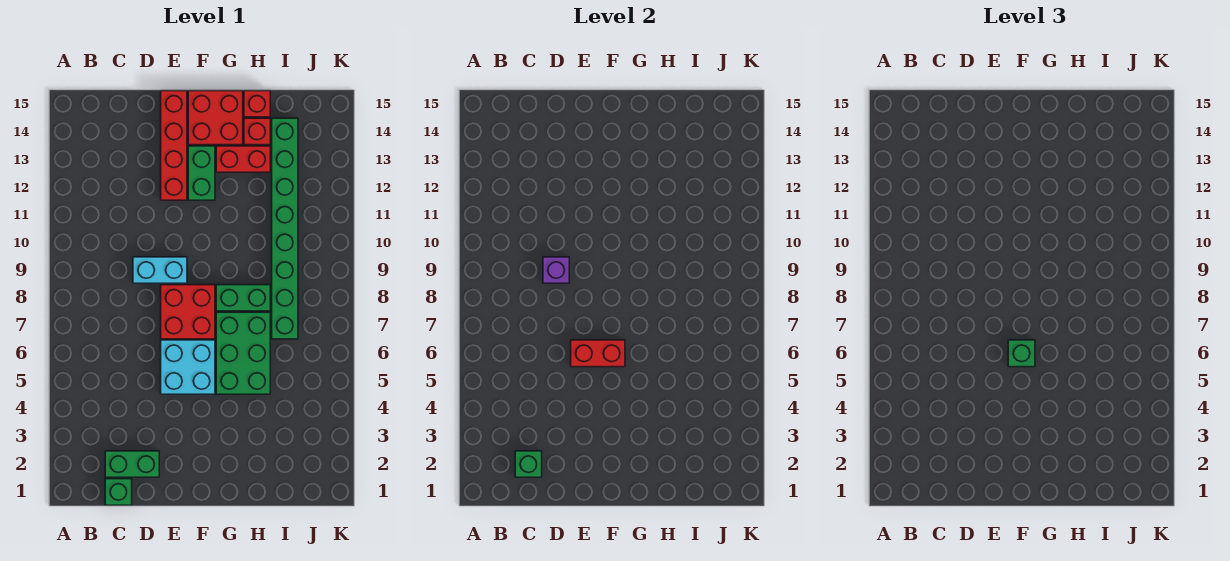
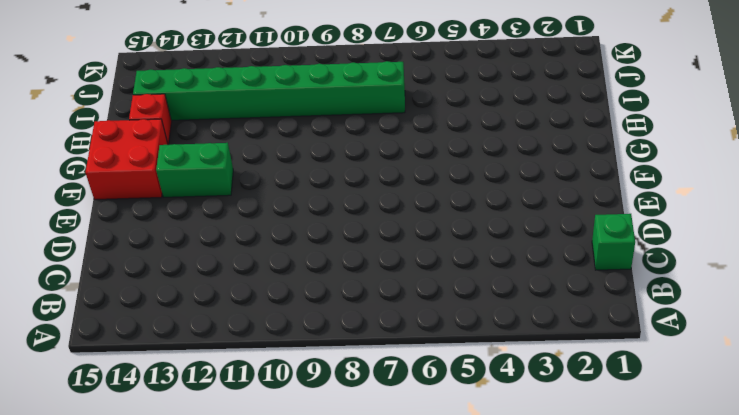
none -> green 1x2 brick [105,451,159,477]
none -> cyan 1x2 brick [133,257,187,283]
none -> cyan 2x2 brick [161,340,215,394]

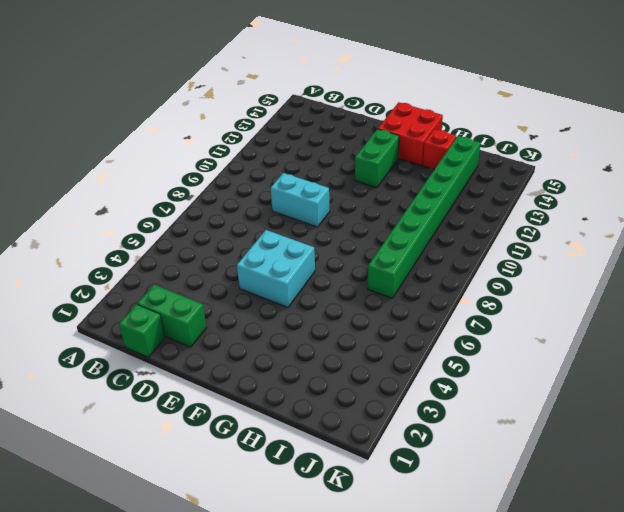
none -> red 2x2 brick [161,285,215,339]
none -> red 1x4 brick [161,91,187,200]
none -> green 2x3 brick [216,312,270,394]

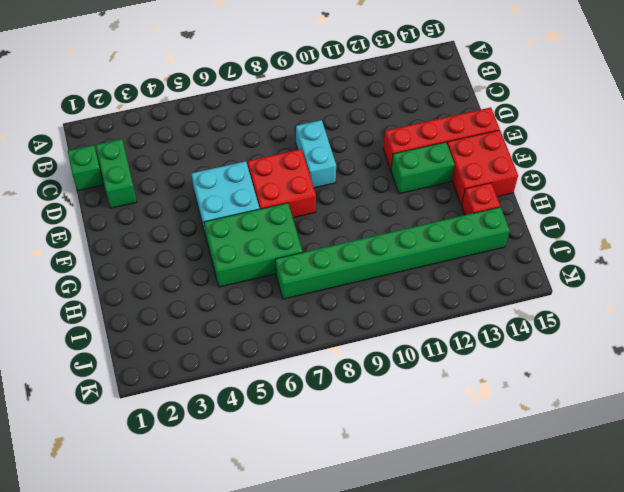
none -> green 1x2 brick [216,285,270,311]
none -> red 1x2 brick [216,146,270,172]
none -> red 1x1 brick [244,91,270,117]

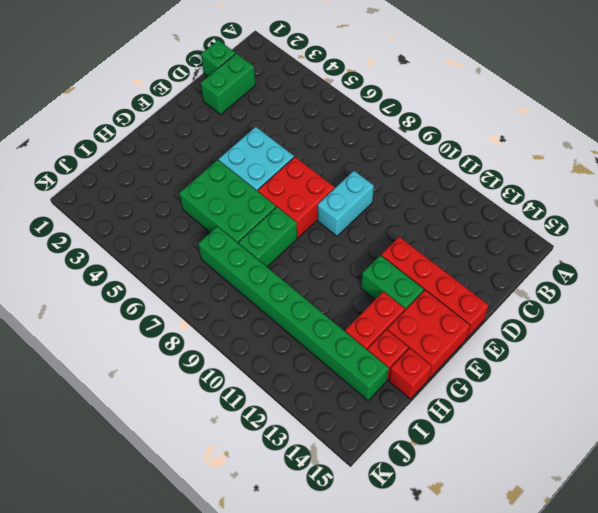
none -> green 1x1 brick [515,451,542,477]
none -> purple 1x1 brick [543,257,569,283]
none -> red 1x2 brick [571,340,625,367]

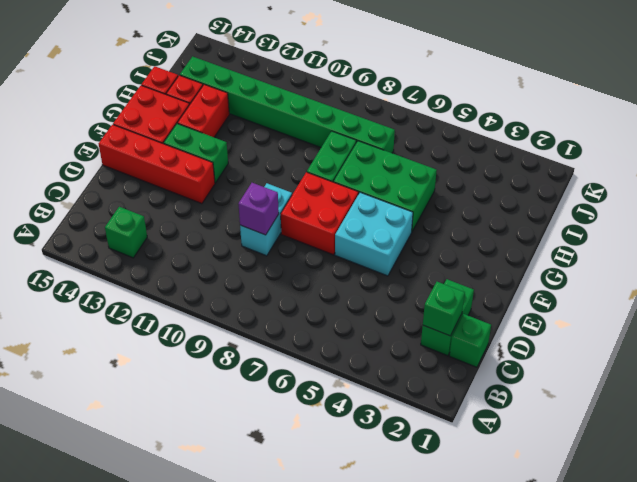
green 1x1 brick [105,207,147,258] -> green 1x1 brick moved to [1008,340,1035,367]
none -> red 1x2 brick [571,340,625,367]

